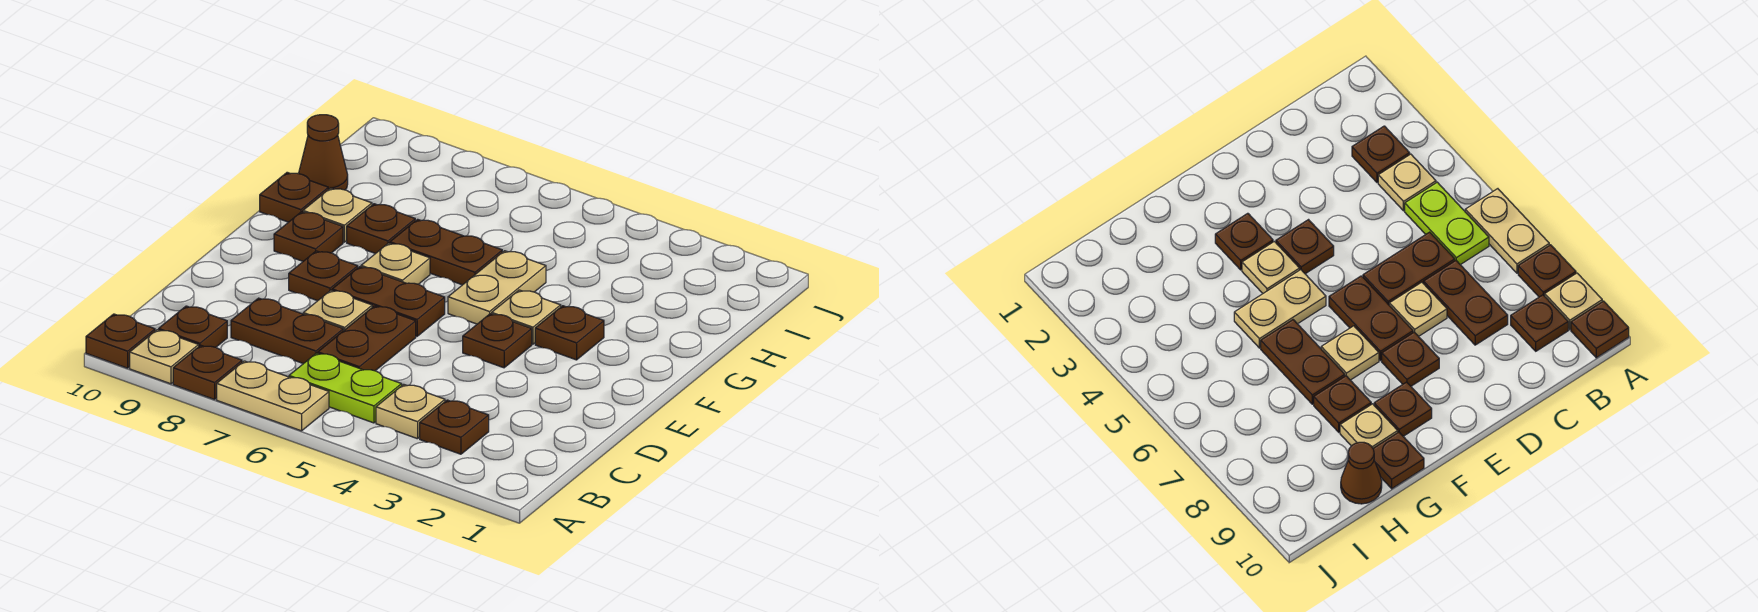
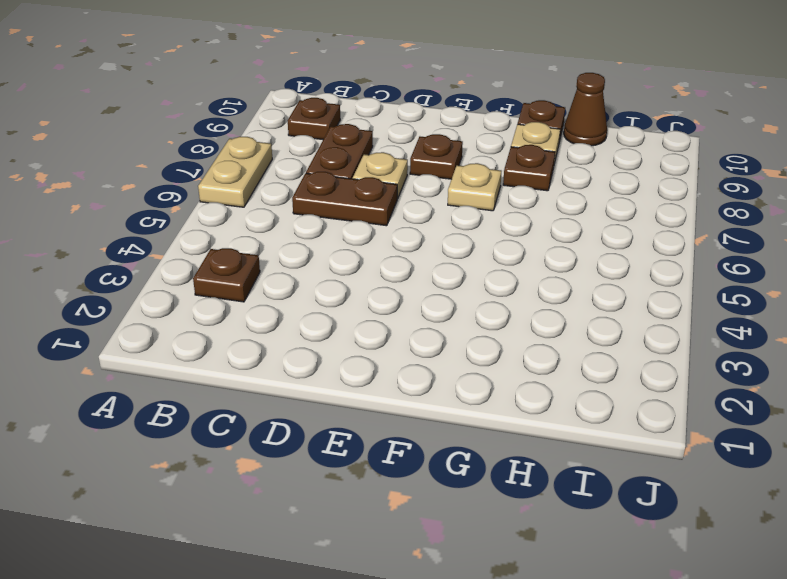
none -> brown 1x1 plate [173,345,242,400]
none -> tan 1x1 plate [130,330,199,384]
none -> brown 1x1 plate [86,314,155,368]

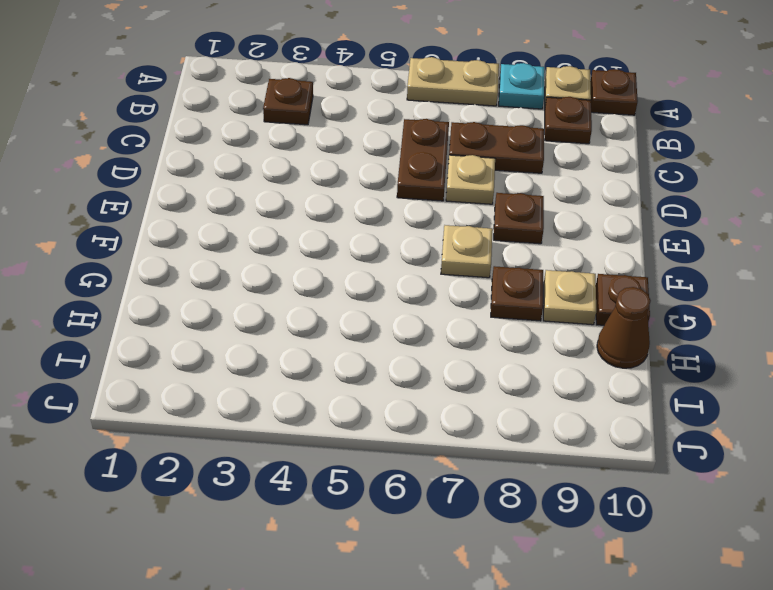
cyan 1x1 plate [499,63,545,109] -> brown 1x1 plate [173,345,242,400]
none -> tan 1x1 plate [376,384,445,439]
none -> lime 1x2 plate [289,353,402,423]
none -> brown 1x1 plate [463,314,532,368]

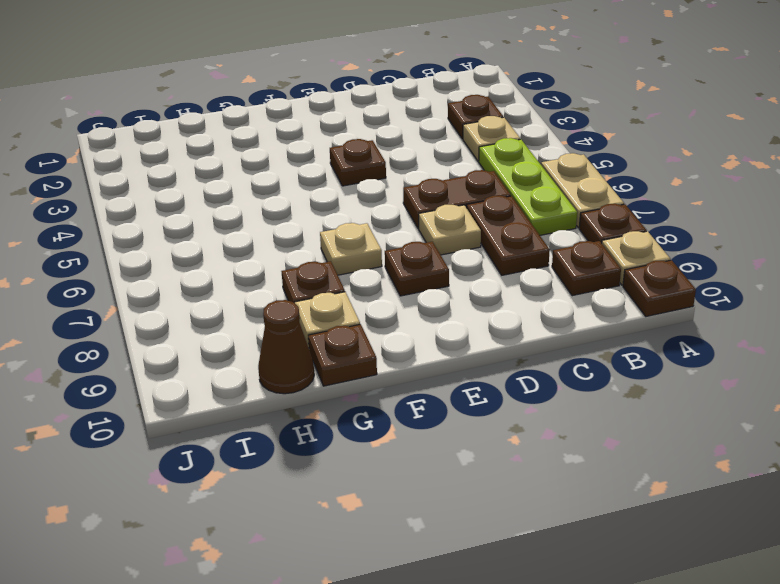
lime 1x3 plate [479,138,577,235] -> lime 1x2 plate [289,353,402,423]
none -> brown 1x2 plate [332,267,445,336]
none -> brown 1x1 plate [535,306,604,360]
none -> tan 1x1 plate [492,290,561,344]

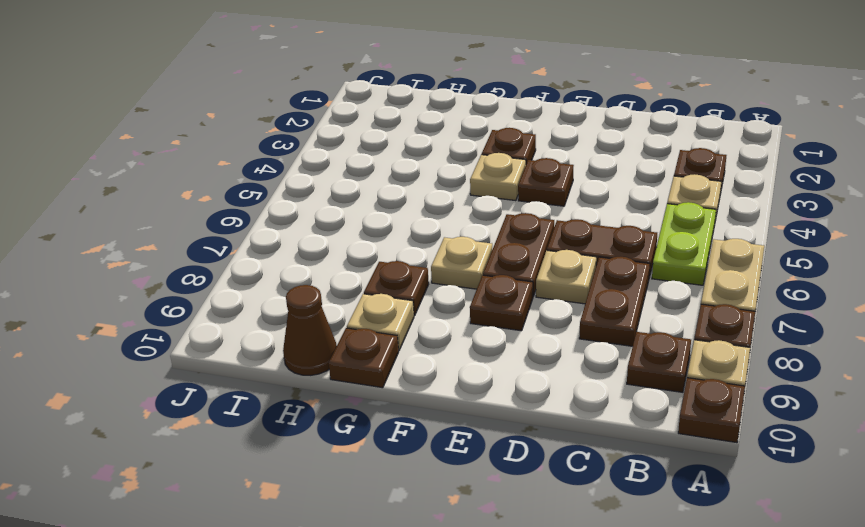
none -> tan 1x2 plate [448,251,546,324]
none -> brown 1x1 plate [274,212,343,261]
none -> brown 1x2 plate [390,219,502,285]

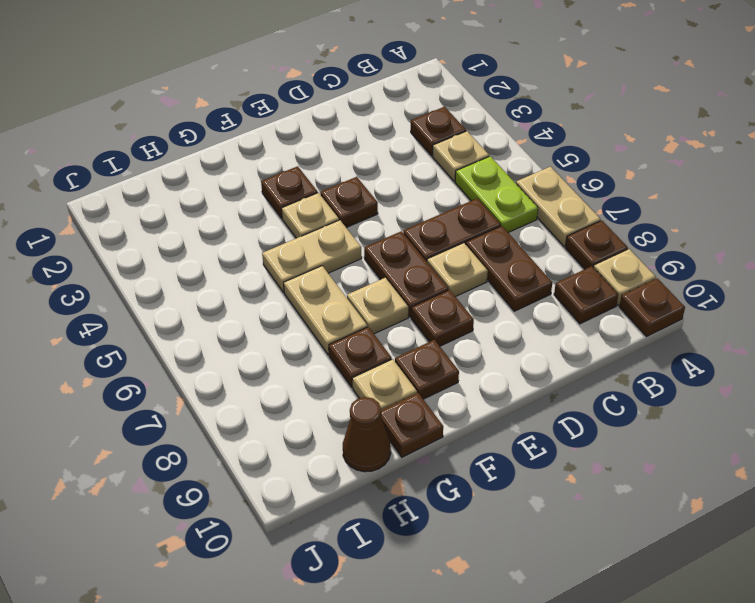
tan 1x2 plate [284,266,367,355] -> brown 1x2 plate [390,219,502,285]

